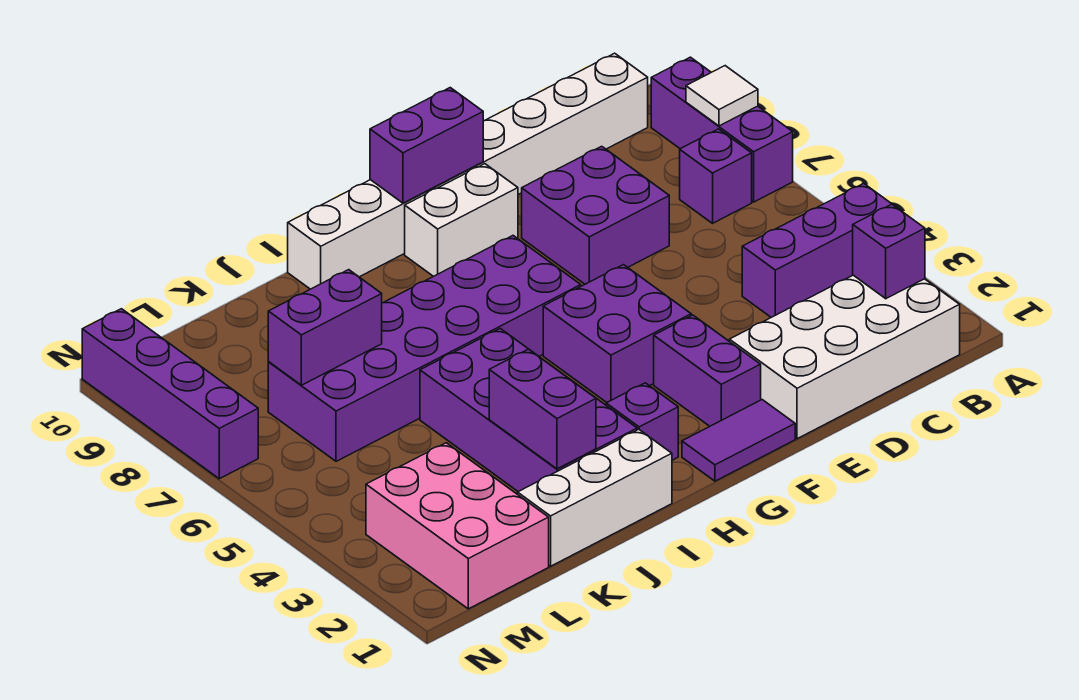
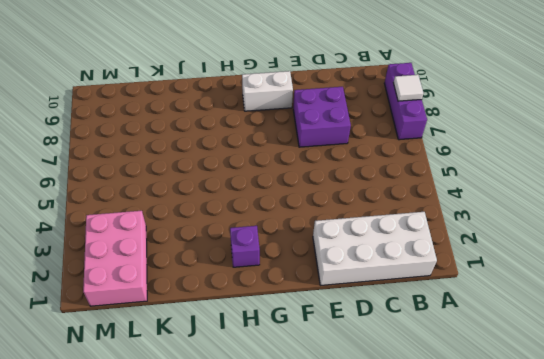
none -> purple 1x3 brick [742,183,891,317]
none -> purple 1x1 brick [680,129,752,223]
none -> white 1x8 brick [288,53,648,289]

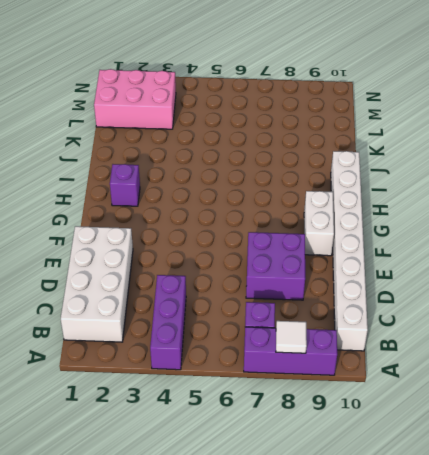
none -> purple 1x2 tile [682,400,795,481]
none -> purple 1x2 brick [654,315,761,426]
none -> purple 2x2 brick [543,265,691,402]

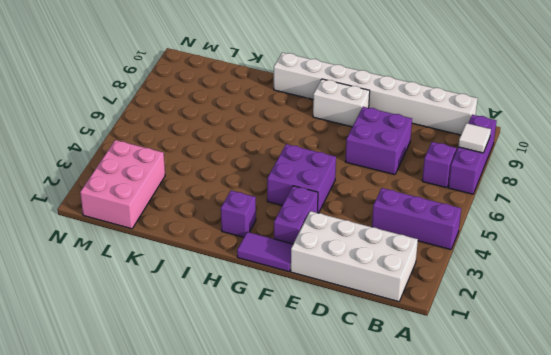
none -> purple 2x6 brick [268,236,581,461]
none -> white 1x3 brick [518,429,672,566]
none -> purple 2x4 brick [420,329,637,492]

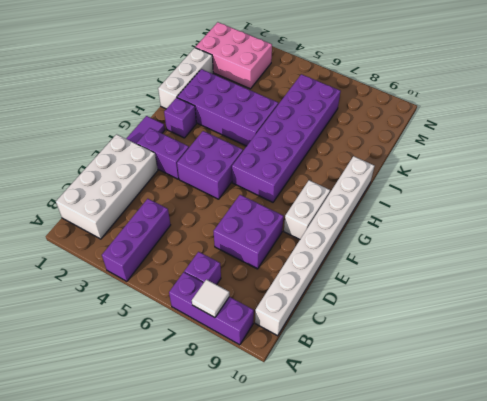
none -> purple 1x4 brick [82,309,258,479]
none -> purple 1x1 brick [853,204,925,299]
none -> purple 1x2 brick [370,88,483,203]

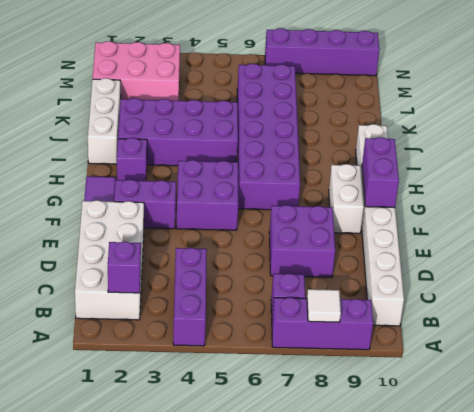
none -> purple 1x2 brick [489,349,596,469]
none -> purple 1x2 brick [268,270,382,385]

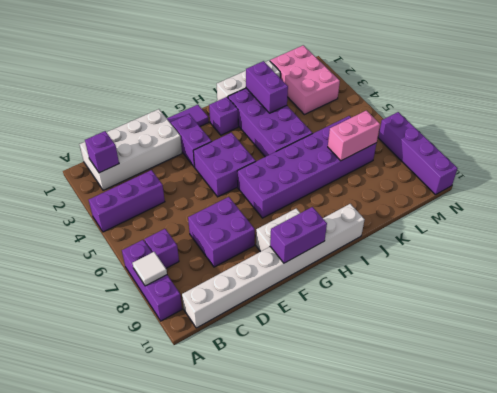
pink 1x2 brick [328,110,380,161] -> purple 1x2 brick [268,270,382,385]

